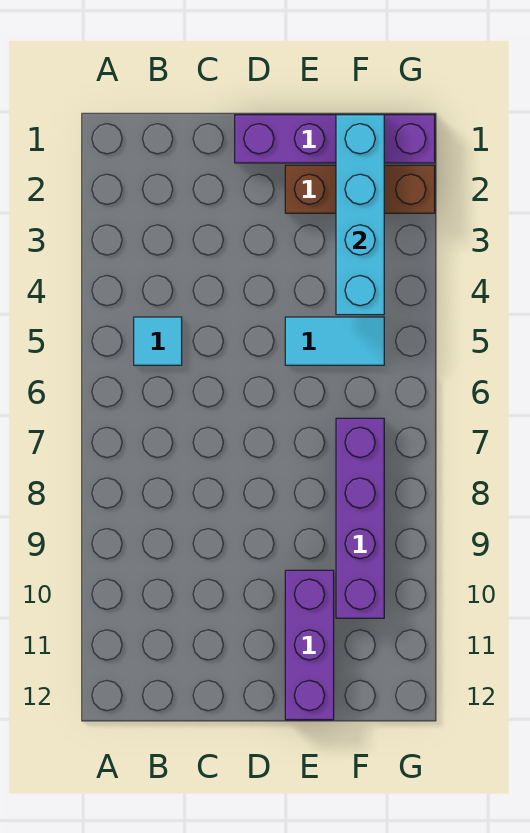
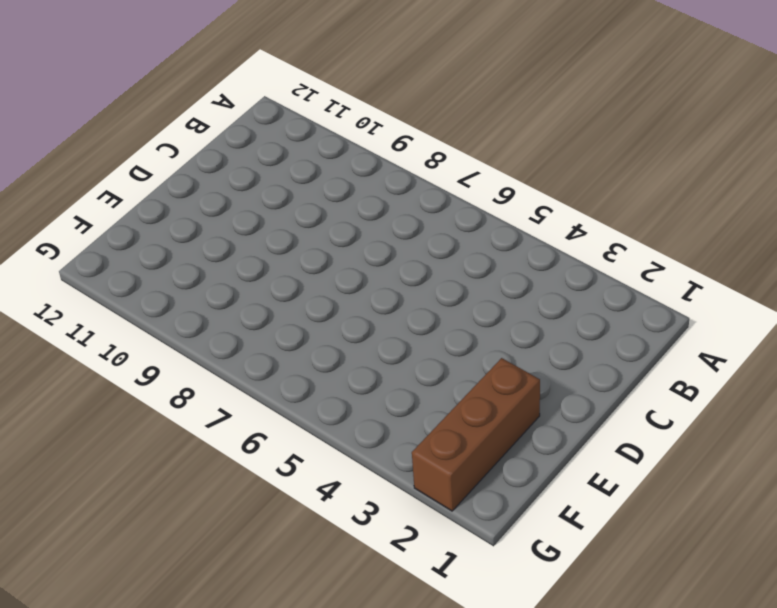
none -> cyan 1x1 tile [134,317,182,365]
none -> purple 1x4 brick [235,115,435,163]

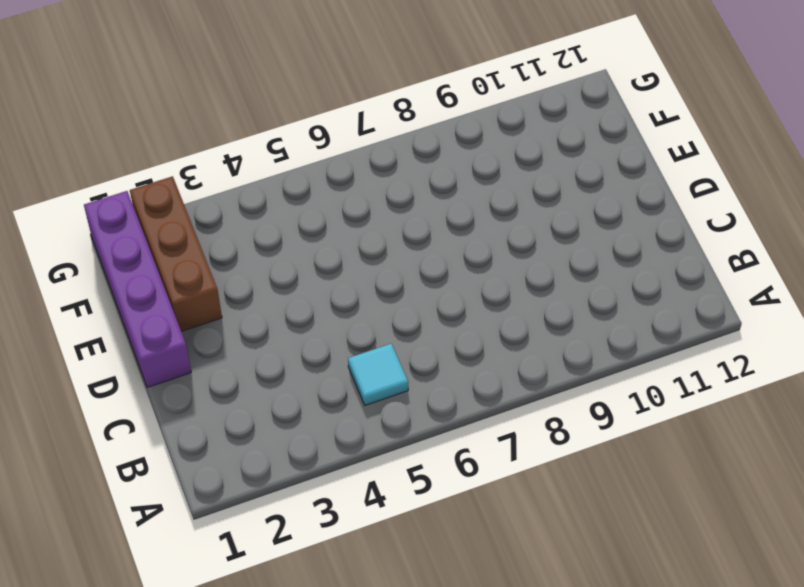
none -> cyan 1x2 tile [285,317,384,365]
none -> purple 1x3 brick [285,570,334,720]

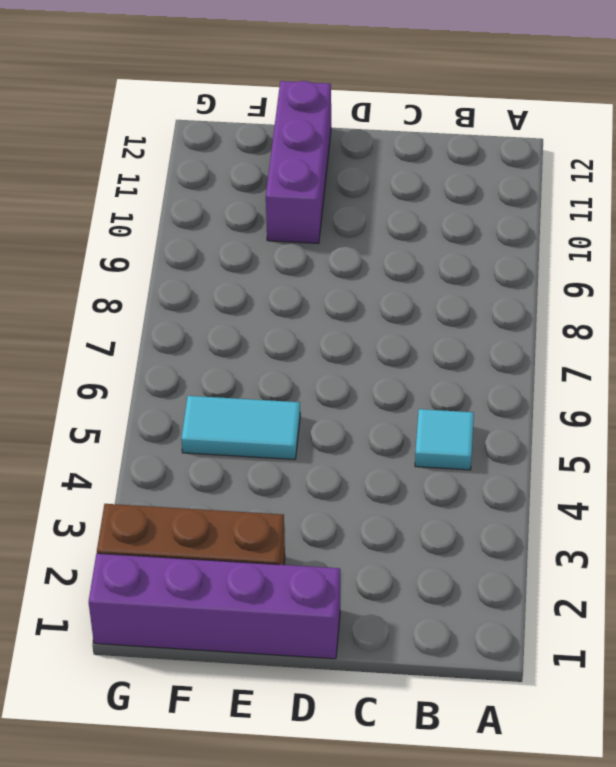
none -> purple 1x4 brick [336,418,384,618]
none -> cyan 1x4 brick [336,115,384,315]

